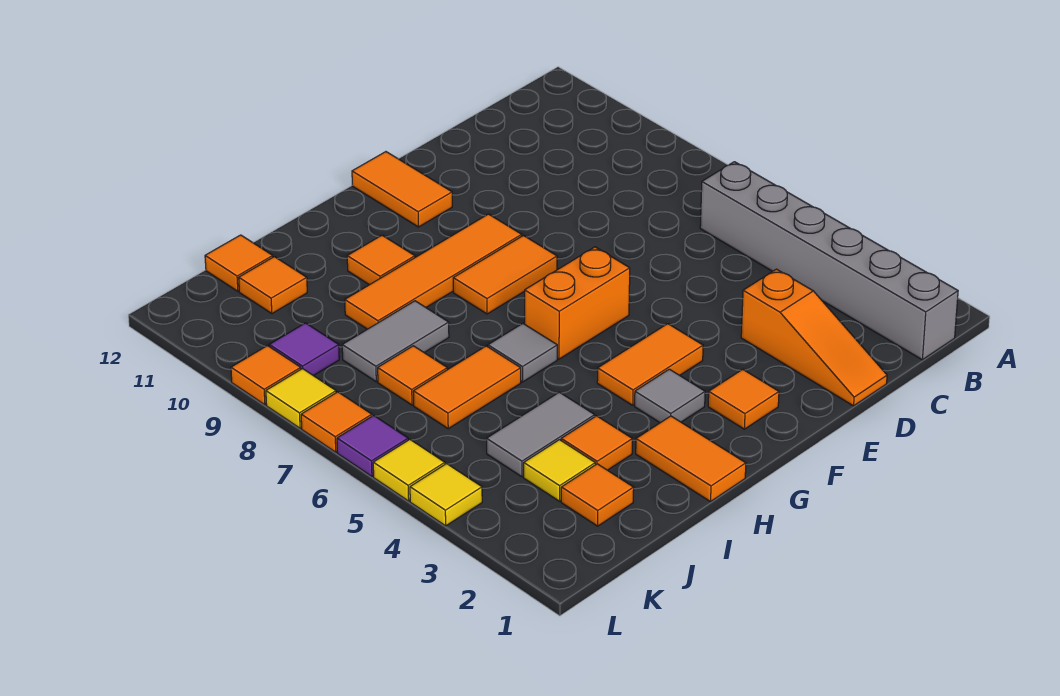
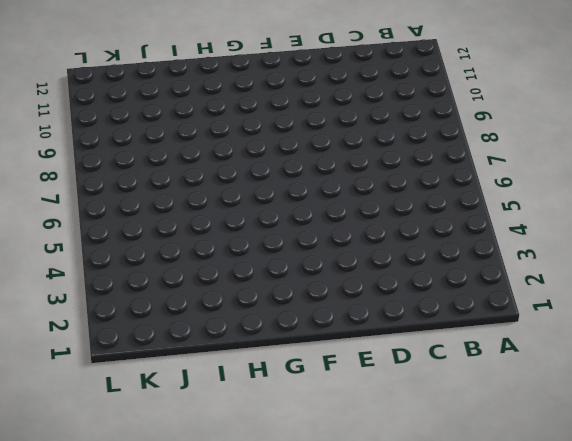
none -> grey 1x6 brick [700,162,958,360]
none -> orange 1x3 slope [741,269,887,406]
none -> orange 1x1 tile [708,369,779,429]

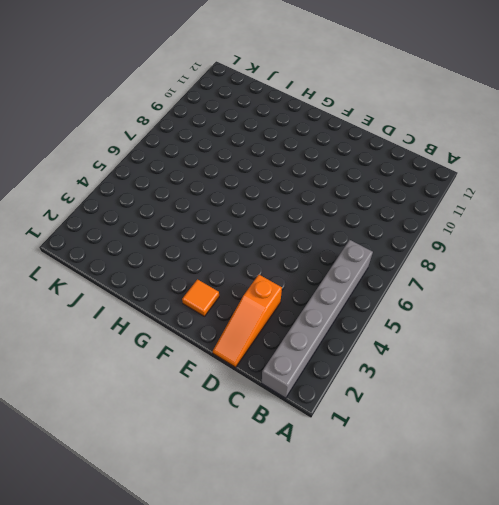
none -> orange 1x2 tile [597,324,703,405]
none -> orange 1x2 brick [525,247,630,359]
none -> orange 1x2 tile [453,236,557,314]

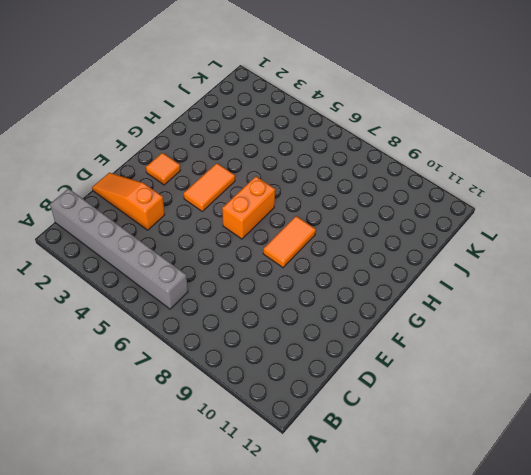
none -> orange 1x4 tile [345,214,522,329]
none -> orange 1x2 tile [352,152,452,227]
none -> grey 1x1 tile [635,369,705,423]

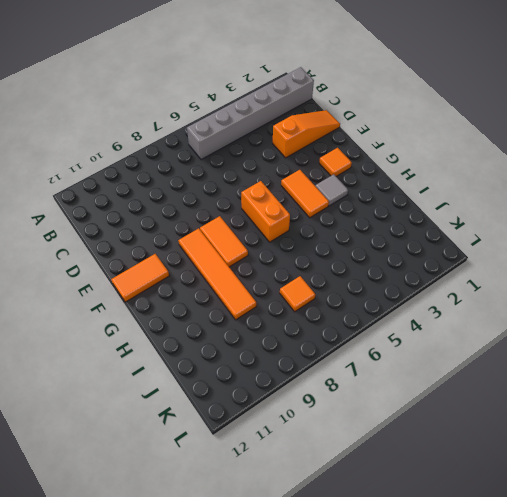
none -> orange 1x2 tile [636,416,746,502]
none -> grey 1x1 tile [488,323,557,382]
none -> orange 1x1 tile [347,235,415,285]

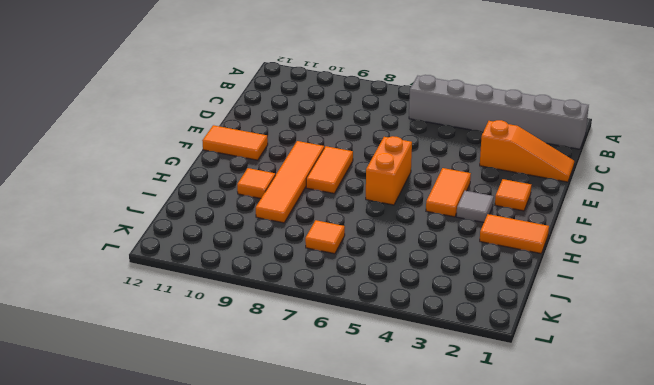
none -> grey 1x1 tile [488,323,557,382]
none -> orange 1x1 tile [561,416,632,470]
none -> grey 1x2 tile [487,392,595,477]

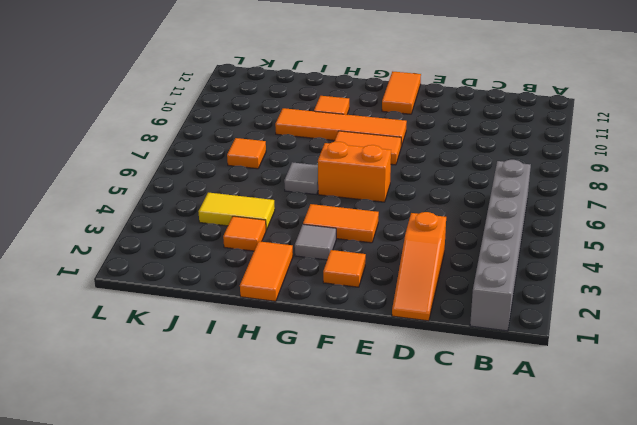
yellow 1x2 tile [199,193,275,230] -> grey 1x2 tile [487,392,595,477]
none -> orange 1x2 tile [413,346,521,429]
none -> grey 1x2 tile [342,301,449,382]
none -> orange 1x1 tile [561,464,634,526]

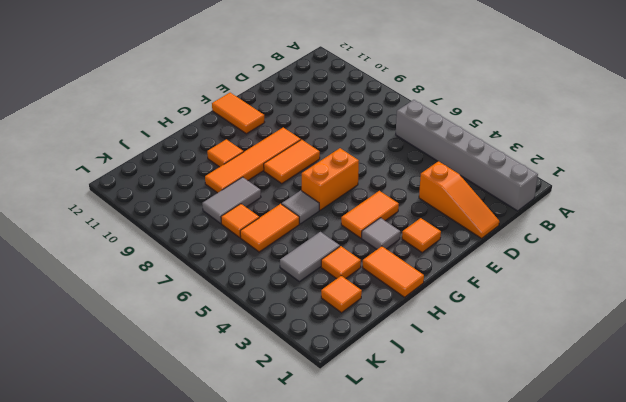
none -> yellow 1x1 tile [524,440,595,501]
none -> orange 1x1 tile [239,257,307,314]
none -> orange 1x1 tile [205,235,273,291]

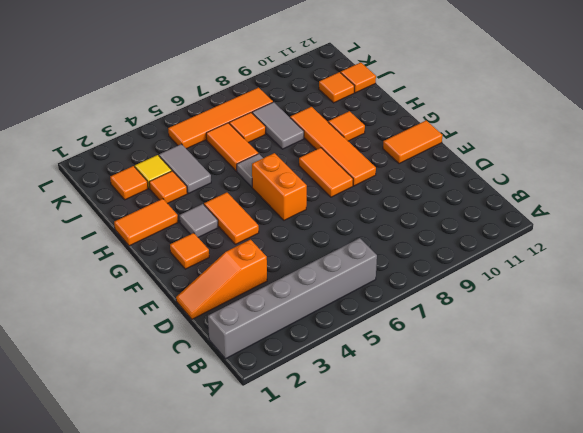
orange 1x4 tile [168,88,273,149] -> none
none -> purple 1x1 tile [269,323,339,376]
none -> yellow 1x1 tile [410,464,482,526]
none -> yellow 1x1 tile [373,440,445,501]

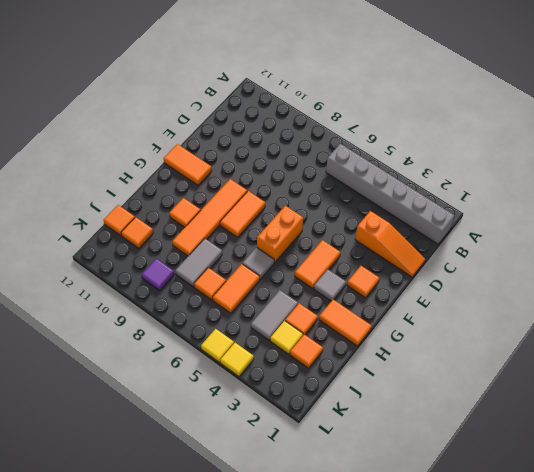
none -> purple 1x1 tile [337,416,408,476]
none -> orange 1x1 tile [301,392,372,452]
none -> yellow 1x1 tile [266,369,336,428]

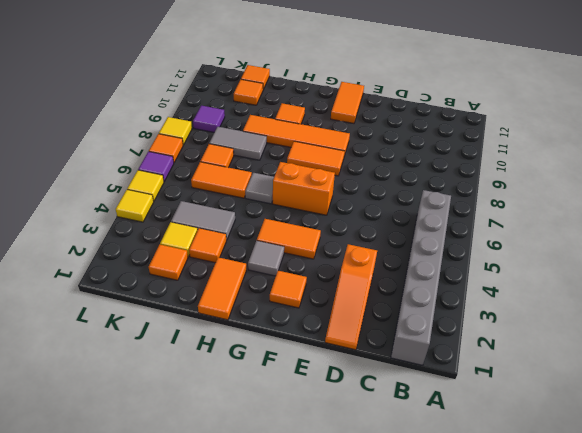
none -> orange 1x1 tile [231,346,301,405]

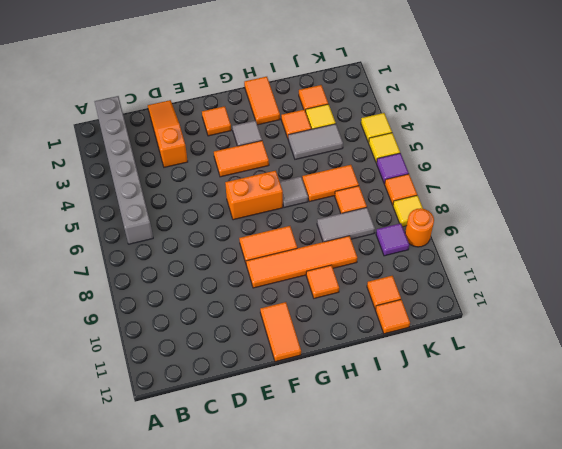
orange 1x1 round brick [405,208,434,247] -> orange 1x1 tile [231,346,301,405]

